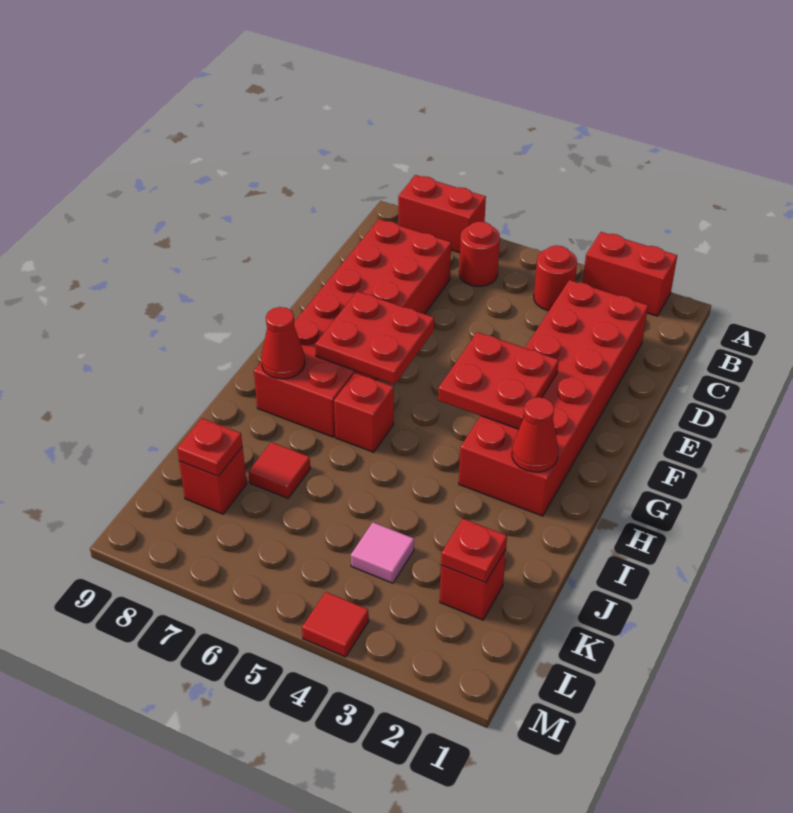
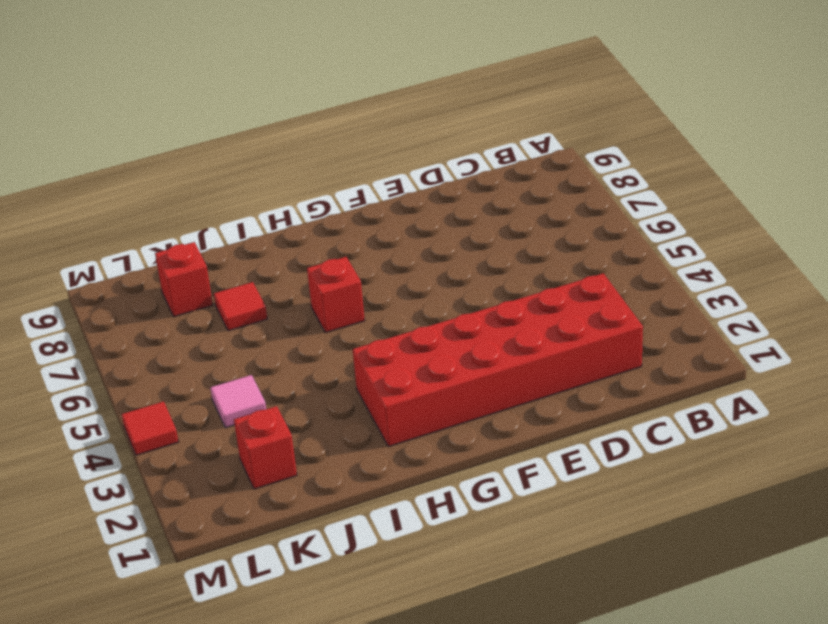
none -> red 1x2 brick [583,232,677,316]
none -> red 1x2 brick [398,175,486,253]
none -> red 1x1 round brick [534,245,577,310]

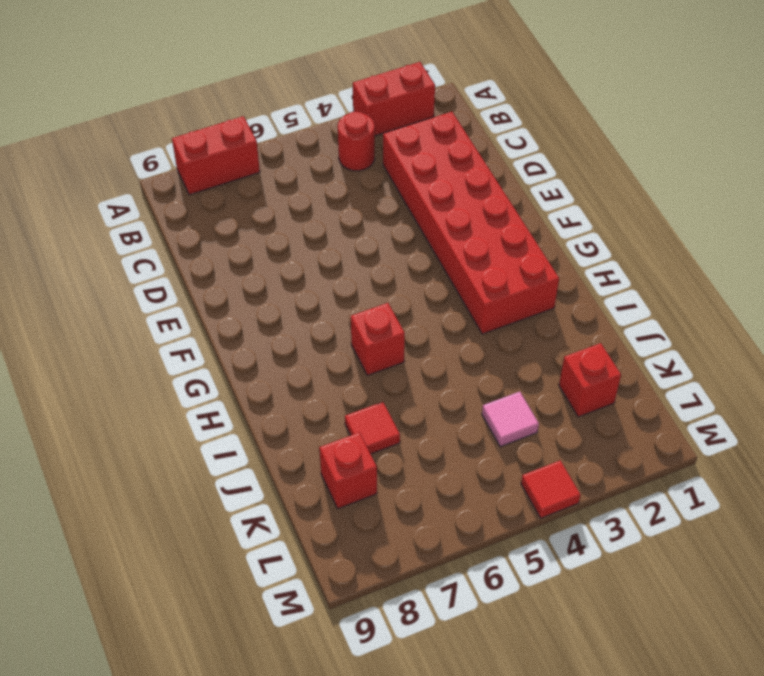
none -> red 1x1 round brick [459,221,500,286]
none -> red 2x6 brick [254,219,451,437]
none -> red 2x2 plate [438,332,559,429]

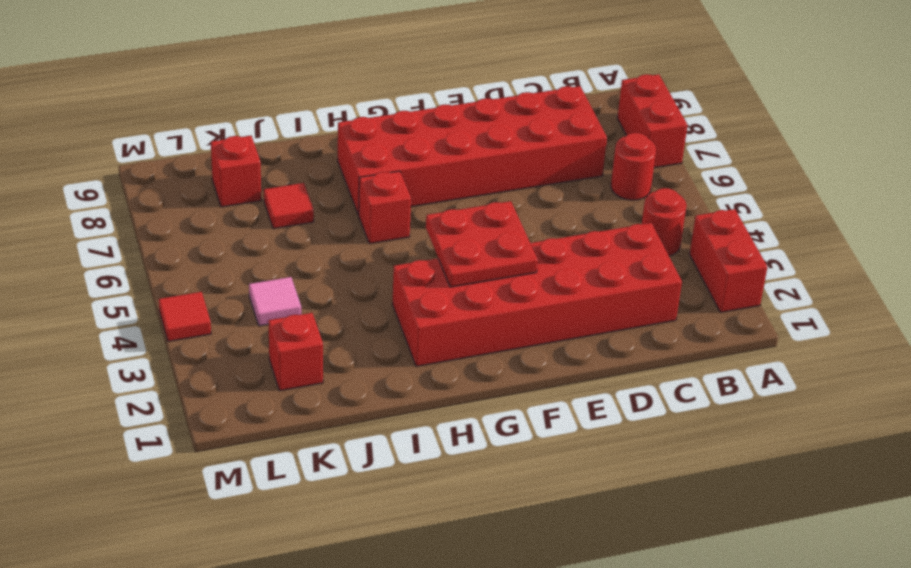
none -> red 2x2 plate [315,291,434,385]
none -> red 1x1 cone [512,397,558,472]
none -> red 1x1 cone [261,307,305,379]

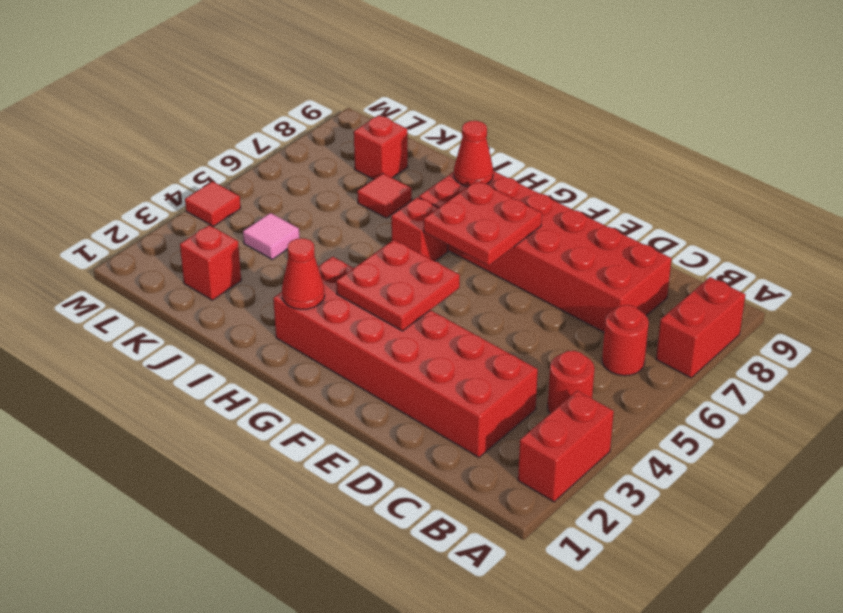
none -> red 1x1 plate [441,519,507,583]
none -> red 1x1 plate [177,418,242,476]

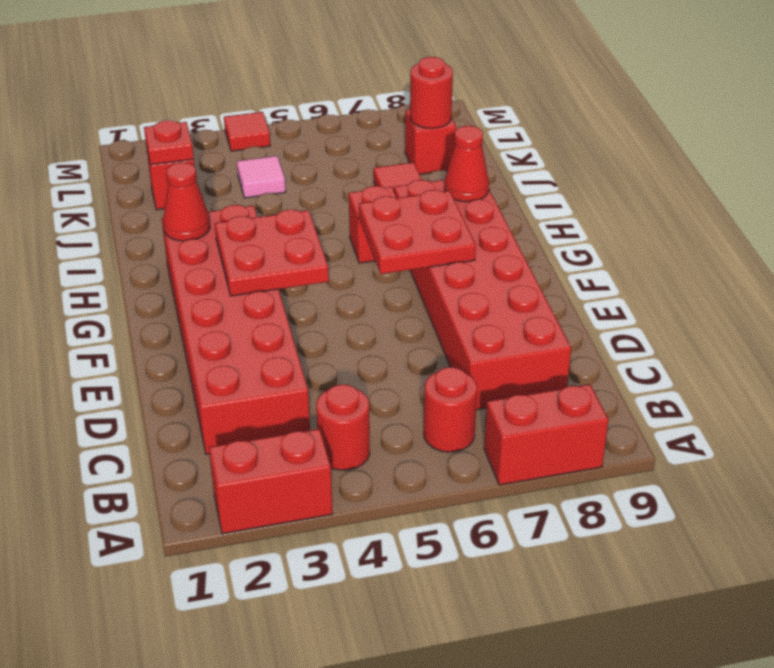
red 1x1 round brick [410,57,453,128] -> red 1x1 plate [177,418,242,476]

